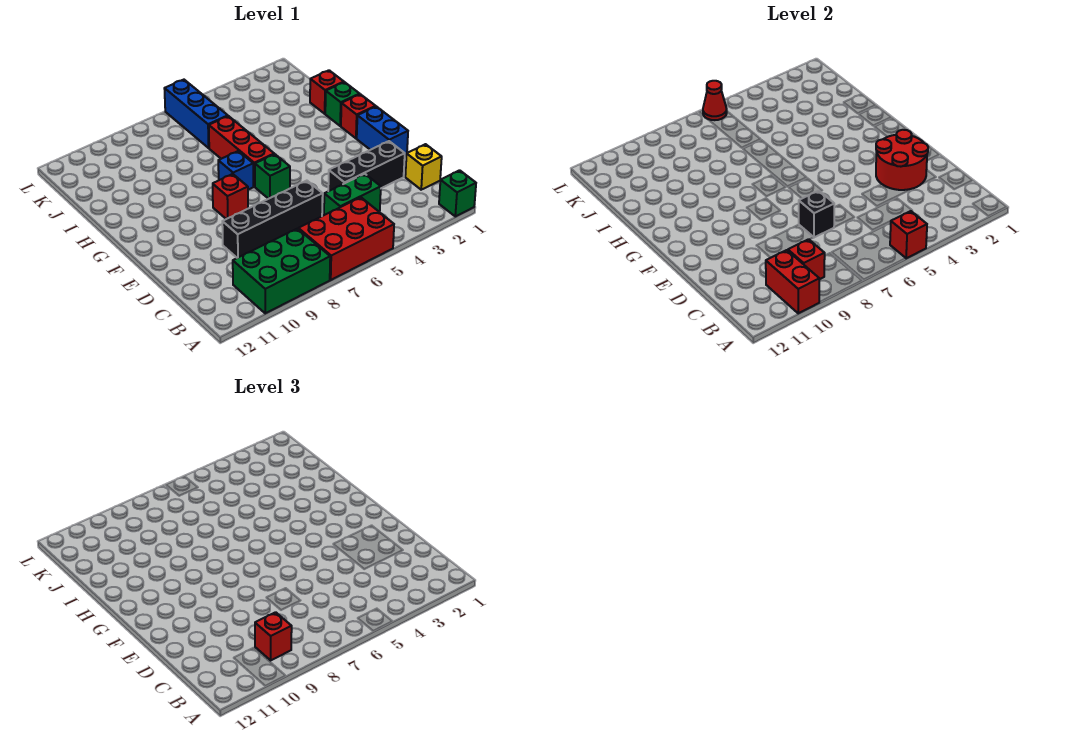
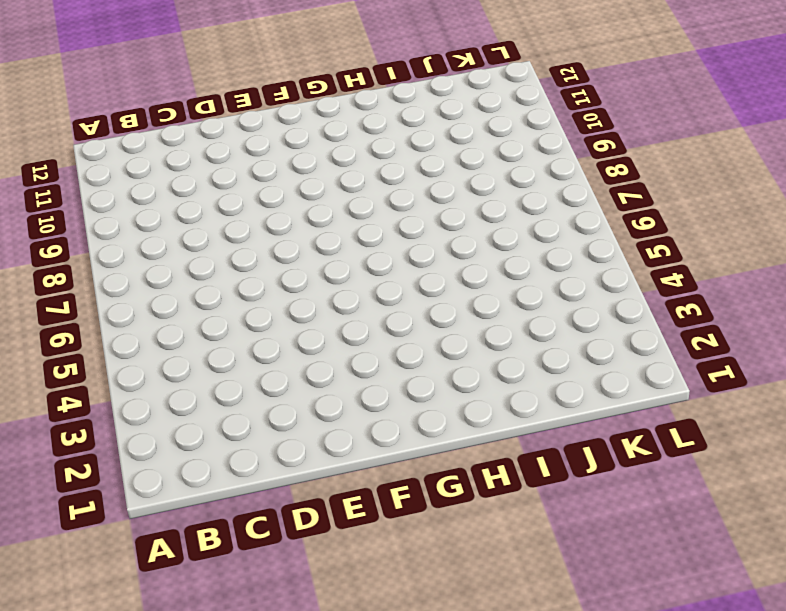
none -> green 1x1 brick [439,170,476,216]
none -> red 2x3 brick [298,197,394,280]
none -> green 2x3 brick [233,229,330,313]

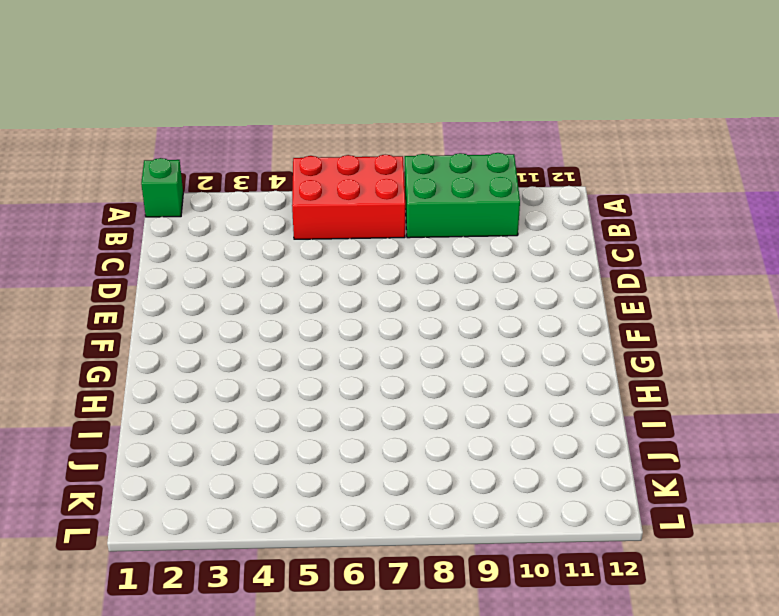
none -> yellow 1x1 brick [405,144,442,190]
none -> green 1x2 brick [324,174,381,215]
none -> black 1x3 brick [328,141,405,191]

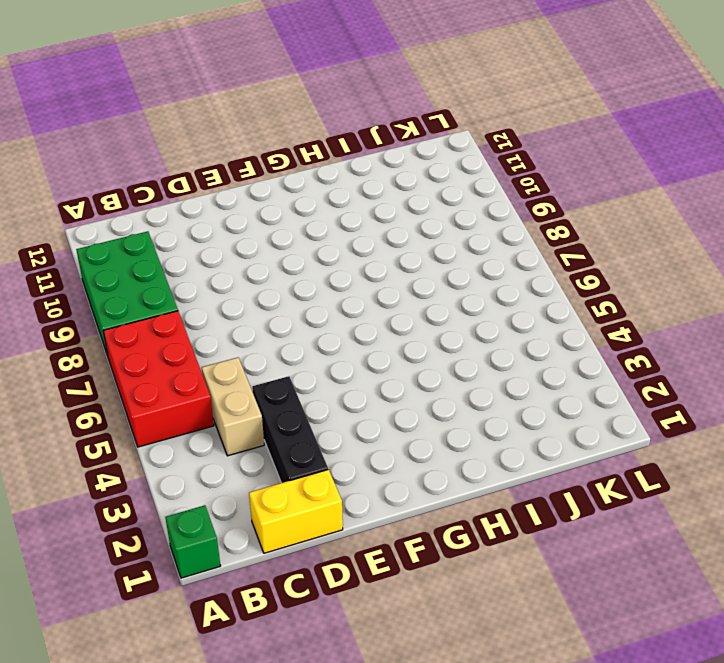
yellow 1x2 brick [249,470,343,553] -> yellow 1x1 brick [405,144,442,190]
tan 1x2 brick [202,358,264,456] -> green 1x2 brick [324,174,381,215]
none -> black 1x4 brick [222,181,323,258]
none -> blue 1x2 brick [357,106,408,155]
none -> green 1x1 brick [255,154,290,199]

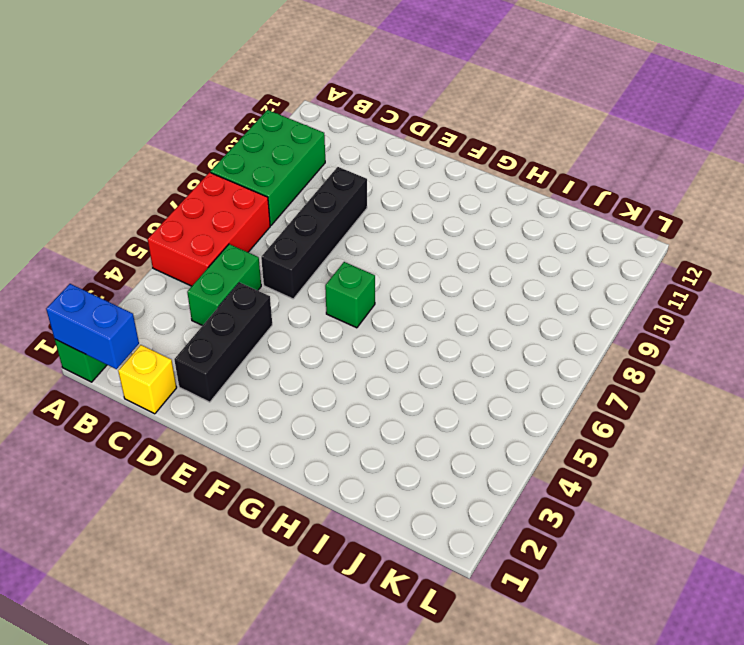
blue 1x2 brick [46,284,139,369] -> blue 1x2 brick moved to [357,106,408,155]
none -> red 1x1 brick [213,174,248,219]
none -> red 1x1 brick [341,94,376,138]
none -> red 1x3 brick [209,116,274,187]

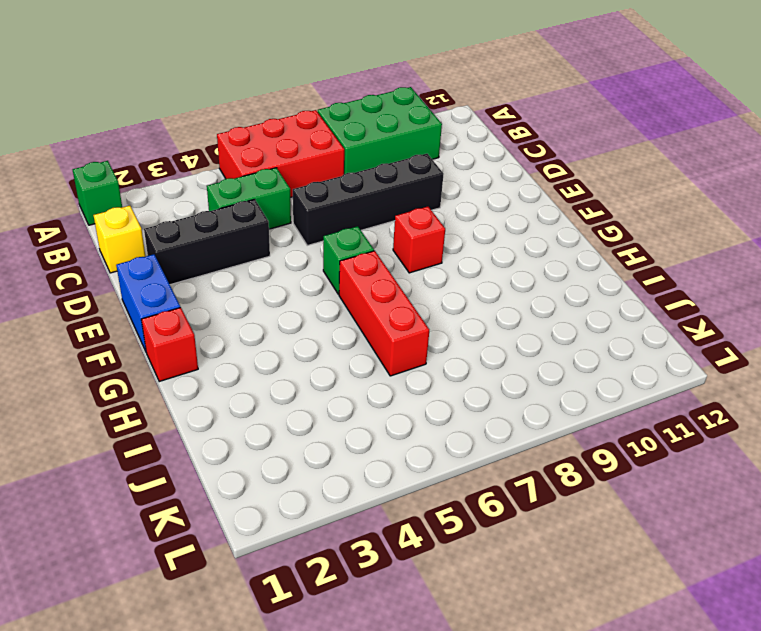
none -> blue 1x1 brick [218,151,253,190]
none -> green 1x1 brick [325,82,360,126]
none -> red 1x1 brick [310,70,344,114]

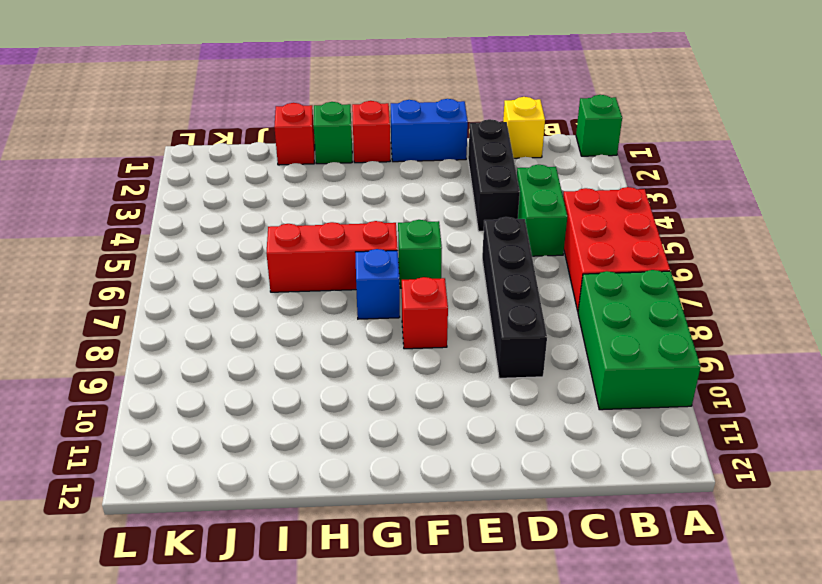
none -> blue 1x3 brick [164,80,228,148]
none -> red 1x1 brick [890,211,927,258]
none -> red 1x2 brick [766,250,819,313]

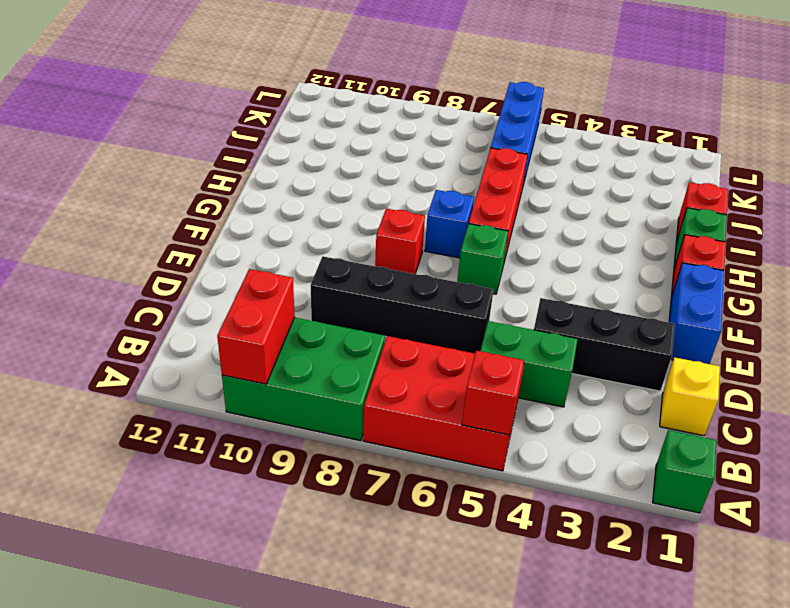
none -> red 1x1 brick [788,239,825,279]
none -> red 2x2 round brick [876,130,928,190]
none -> black 1x1 brick [799,191,834,237]

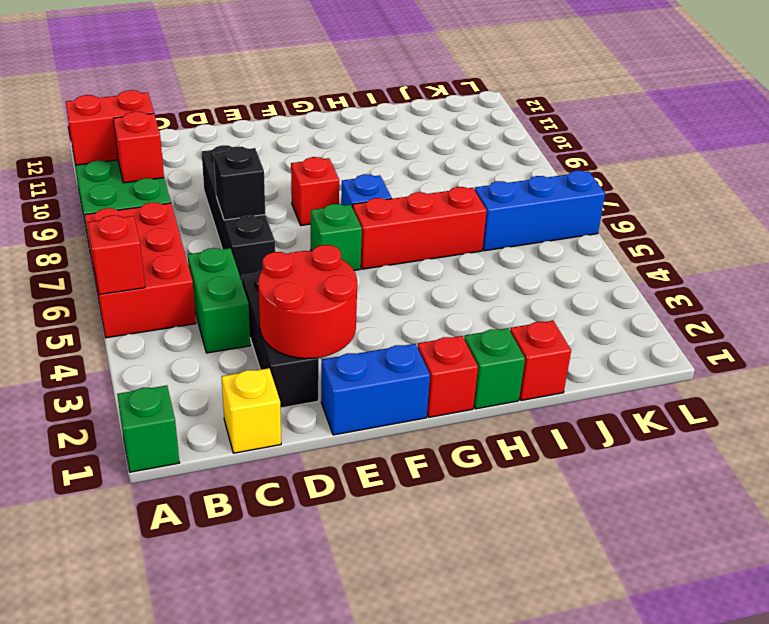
none -> red 1x1 cone [703,81,727,120]
none -> red 1x1 brick [255,612,292,660]

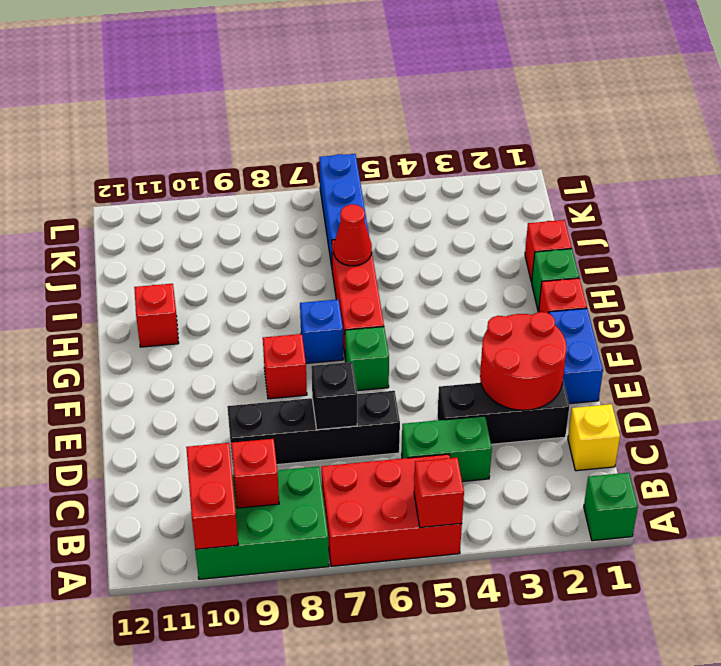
red 1x1 brick [134,284,179,347] -> red 1x1 brick moved to [255,612,292,660]
red 1x1 cone [334,204,372,266] -> red 1x1 cone moved to [703,81,727,120]

